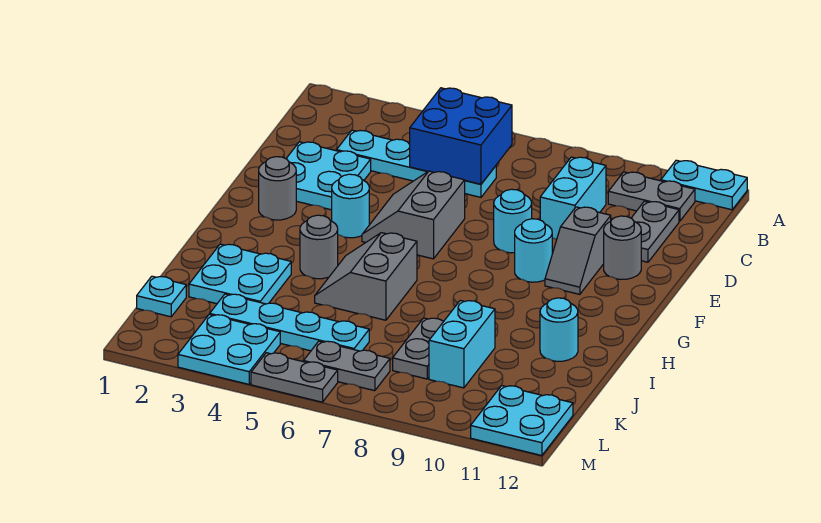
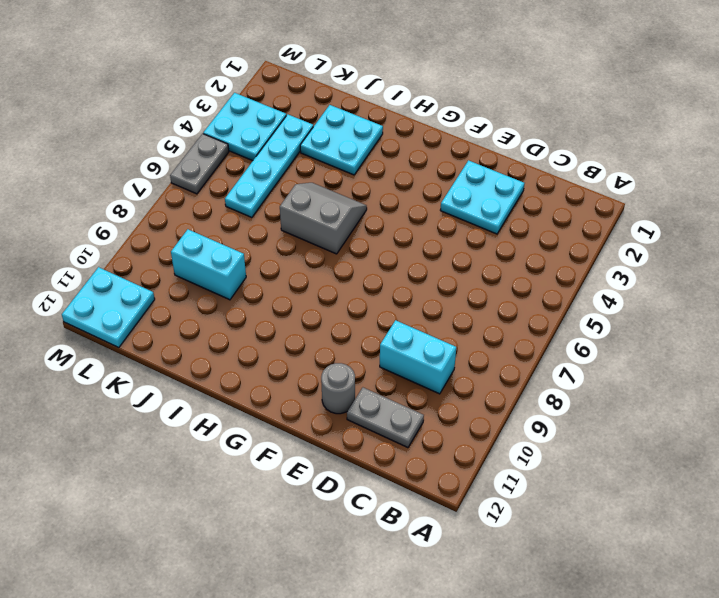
none -> cyan 1x2 plate [661,160,747,210]
none -> grey 1x2 plate [608,172,695,221]
none -> cyan 1x4 plate [337,130,496,197]

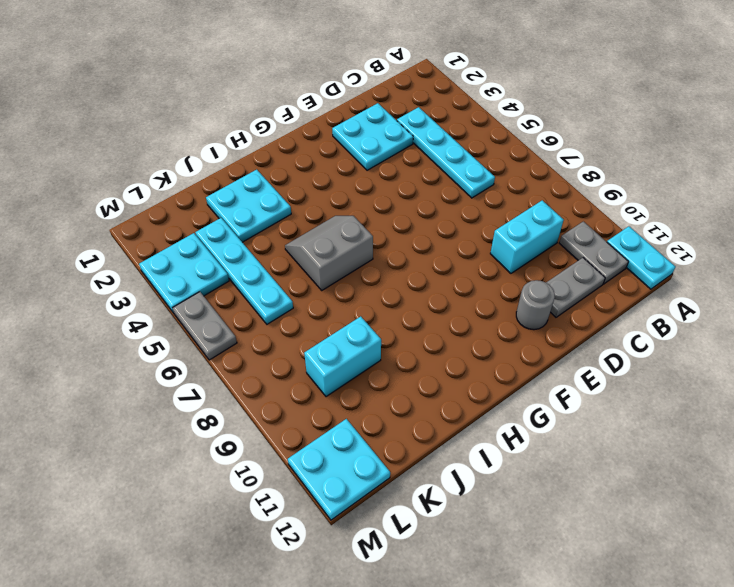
none -> grey 2x2 slope [362,171,465,259]
none -> cyan 1x1 round brick [494,189,532,253]
none -> grey 1x2 slope [545,207,611,294]

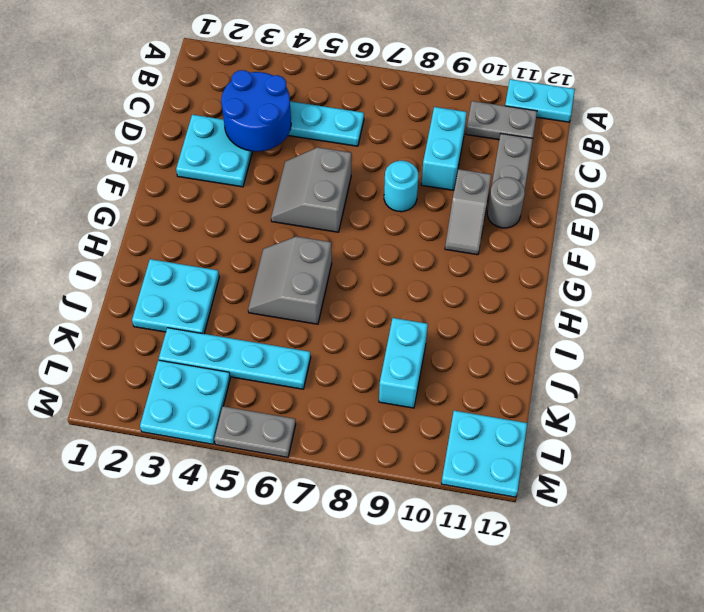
blue 2x2 round brick [221,70,291,151] -> none
none -> grey 1x1 round brick [259,157,296,220]
none -> cyan 1x1 round brick [332,174,369,238]
none -> cyan 1x1 round brick [515,219,552,282]

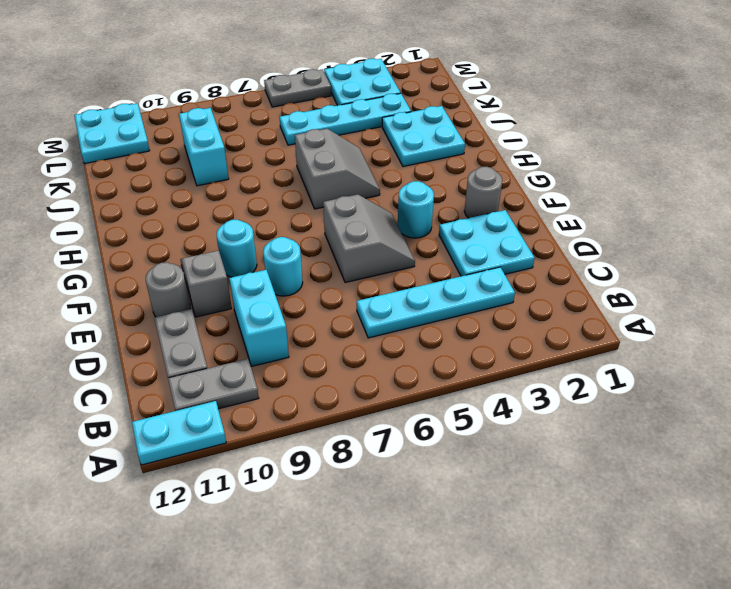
none -> grey 1x1 round brick [300,215,338,279]
none -> cyan 1x1 round brick [540,298,578,361]
none -> grey 1x2 plate [393,318,443,379]

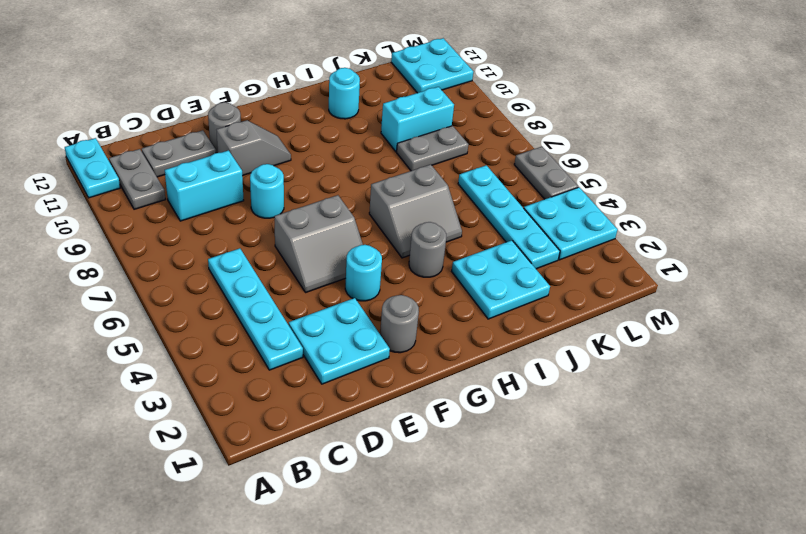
none -> cyan 1x1 round brick [515,219,552,282]
none -> cyan 1x1 plate [137,276,186,317]
none -> grey 1x2 plate [304,341,390,391]

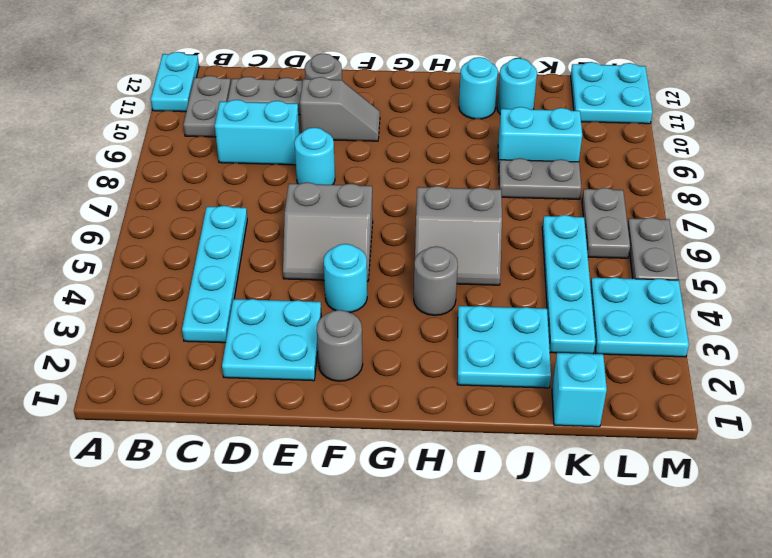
cyan 1x1 round brick [497,58,537,114] -> cyan 1x1 round brick moved to [515,219,552,282]
cyan 1x1 brick [552,353,607,427] -> cyan 1x1 plate [137,276,186,317]
none -> blue 2x2 brick [410,88,512,184]

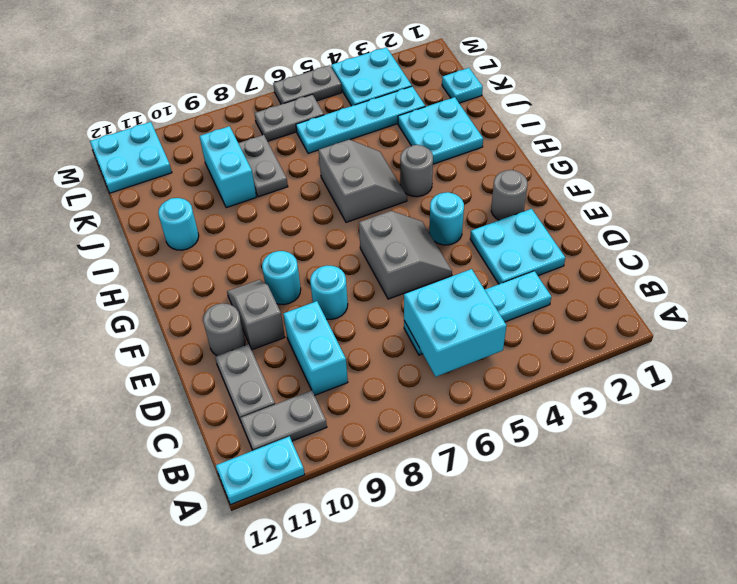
cyan 2x2 brick [404,269,507,377] -> blue 2x2 brick [410,88,512,184]

